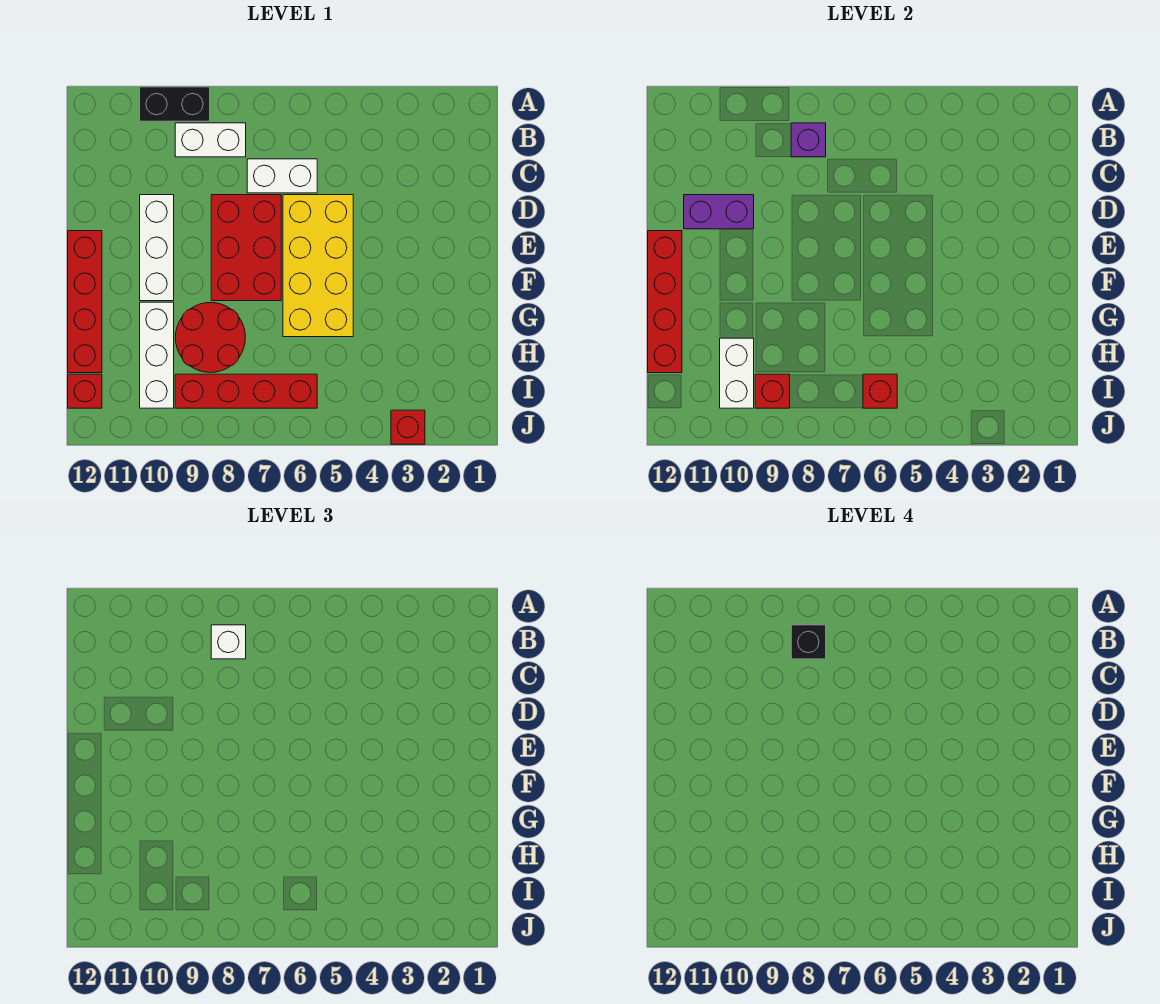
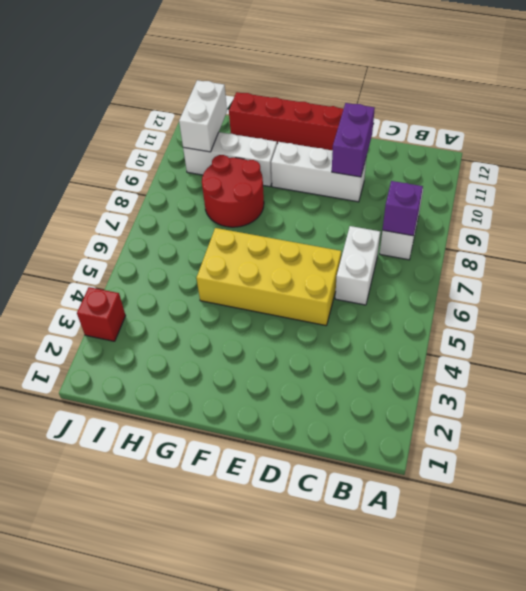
white 1x2 brick [179,80,227,152] -> white 1x2 brick turned to [720,338,754,408]
none -> black 1x2 brick [140,87,210,121]
none -> red 2x3 brick [211,195,281,301]
none -> red 1x4 brick [175,374,317,408]

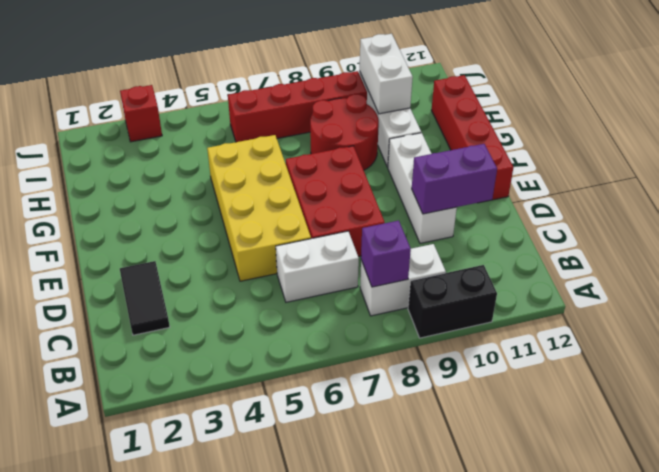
black 1x2 tile [120,261,170,335] -> none
none -> red 1x1 brick [68,374,102,408]
none -> red 1x4 brick [648,231,682,373]
none -> red 1x1 brick [863,374,897,408]

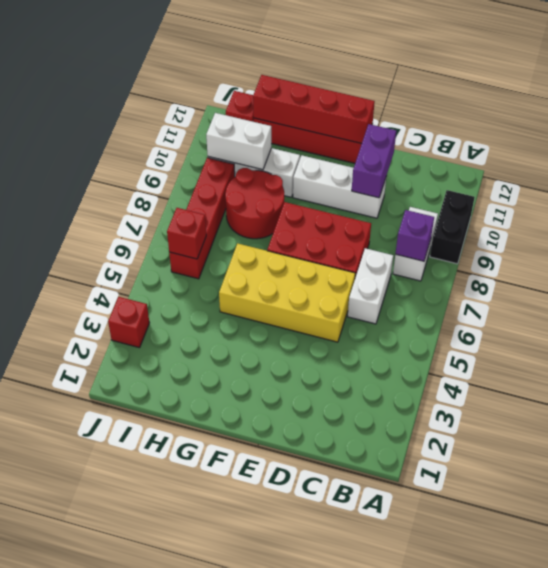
none -> red 1x1 brick [755,374,790,408]
none -> white 1x1 brick [211,625,246,659]
none -> black 1x1 brick [791,625,826,659]

